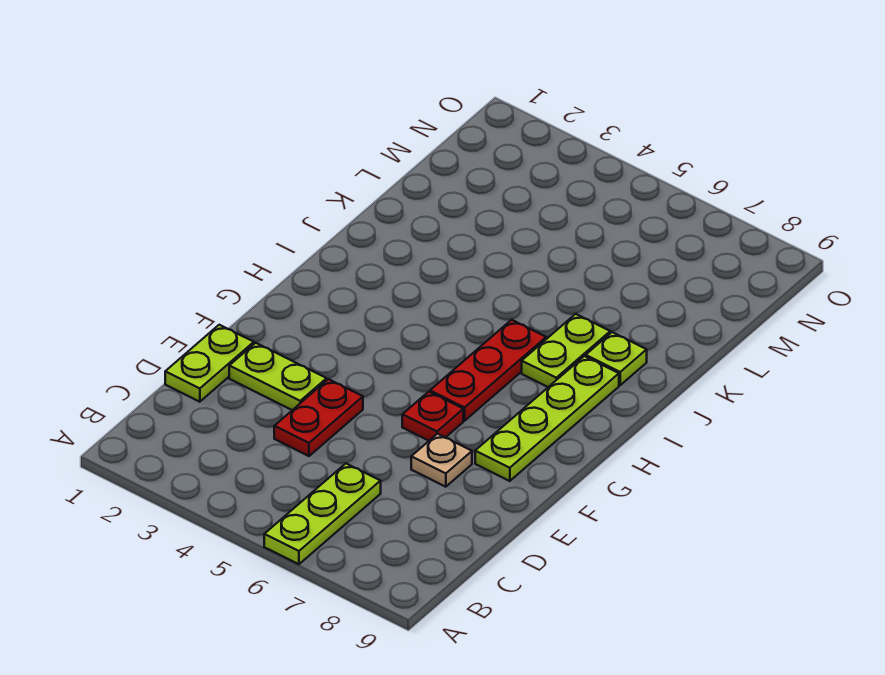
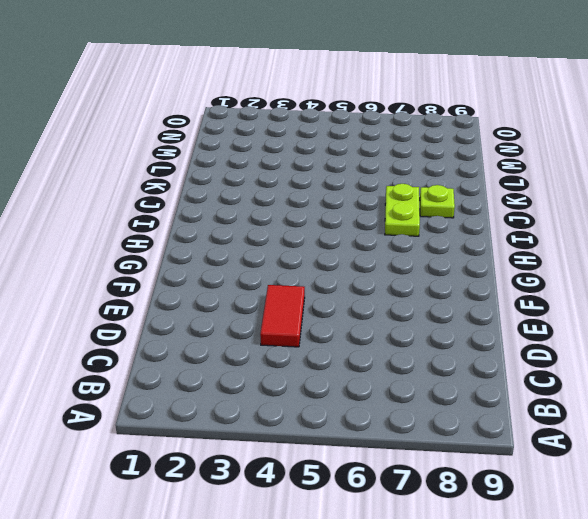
red 1x2 tile [260,285,305,347] -> red 1x2 plate [274,379,363,456]
none -> lime 1x3 plate [264,464,381,564]
none -> lime 1x2 plate [165,325,254,402]

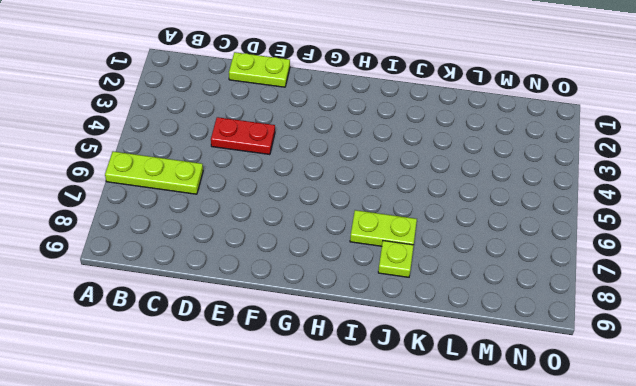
none -> lime 1x2 plate [229,343,327,410]
none -> tan 1x1 plate [411,434,472,487]

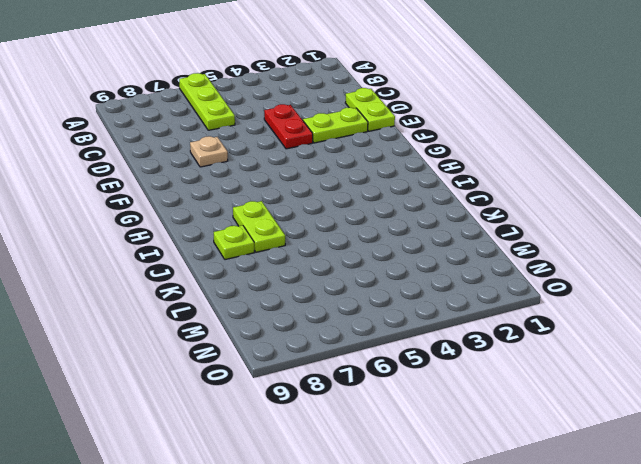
none -> red 1x1 plate [402,392,463,441]
none -> lime 1x4 plate [475,356,619,481]

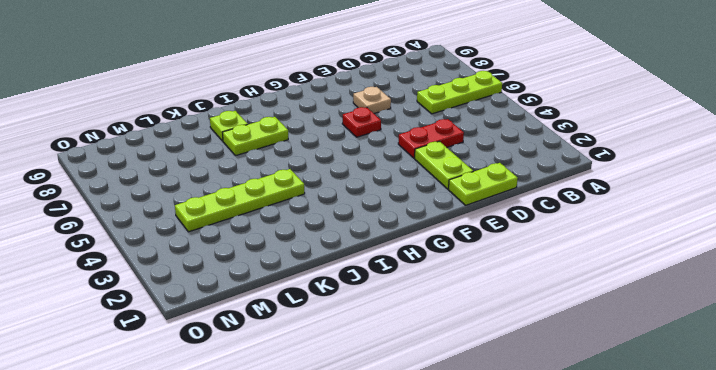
lime 1x4 plate [175,169,305,232] -> lime 1x4 plate moved to [475,356,619,481]
none -> red 1x3 plate [430,320,546,421]

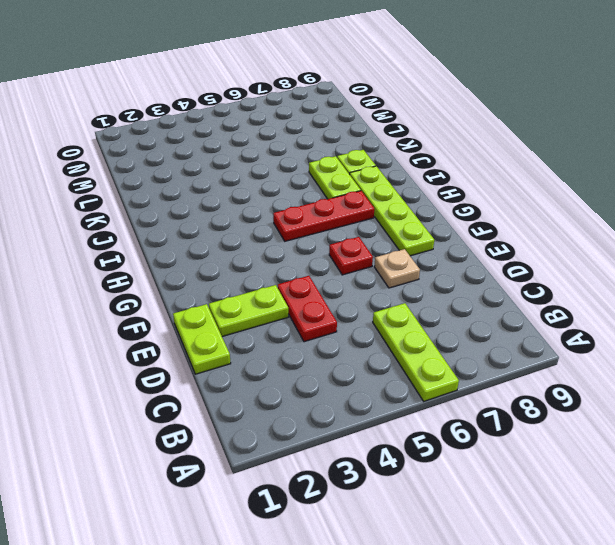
red 1x3 plate [273,191,374,241] -> red 1x3 plate turned to [430,320,546,421]

